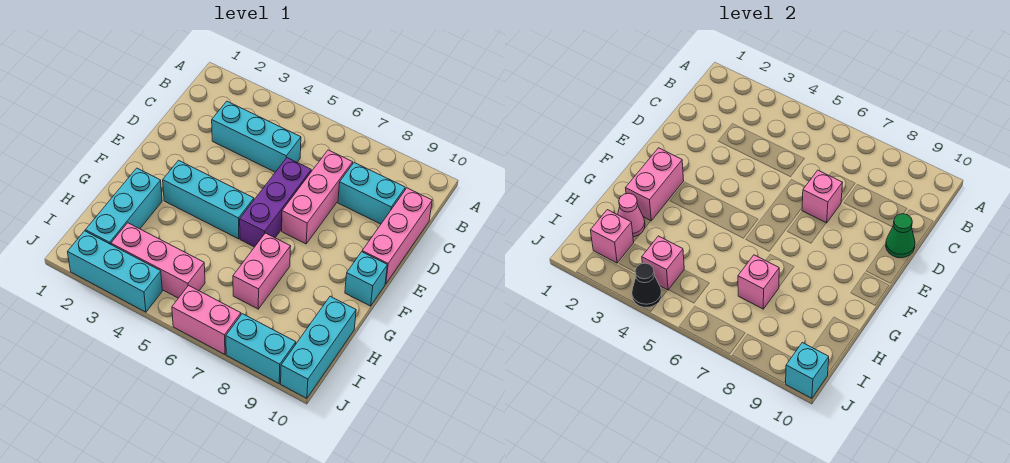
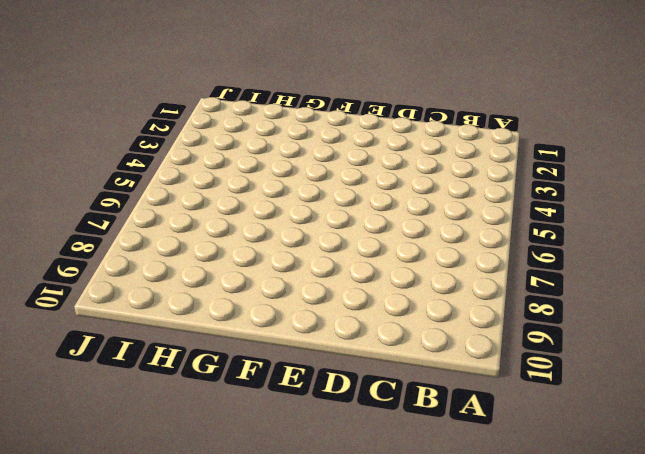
none -> cyan 1x3 brick [212,101,301,172]
none -> pink 1x3 brick [282,150,353,244]
none -> cyan 1x2 brick [338,163,405,224]

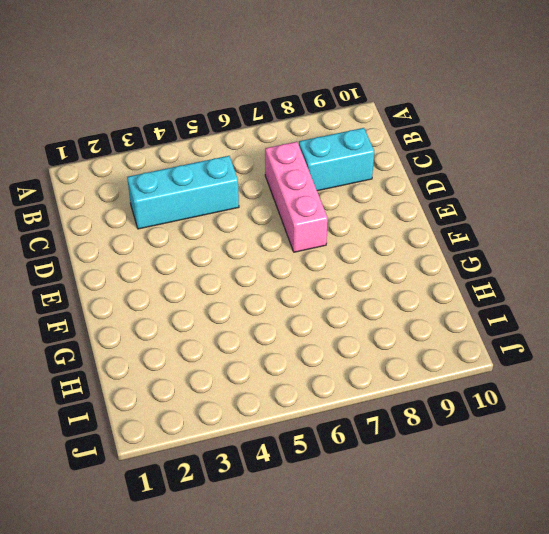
none -> pink 1x3 brick [362,188,432,284]
none -> purple 1x3 brick [240,158,311,247]
none -> cyan 1x3 brick [163,160,254,239]

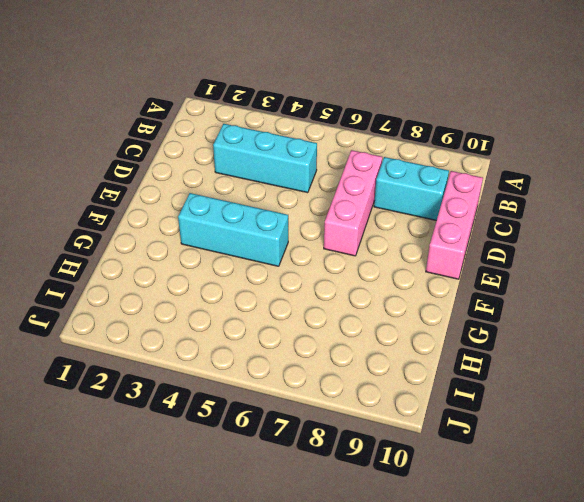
none -> purple 1x3 brick [240,158,311,247]
none -> cyan 1x1 brick [345,252,387,306]
none -> cyan 1x3 brick [86,168,162,244]

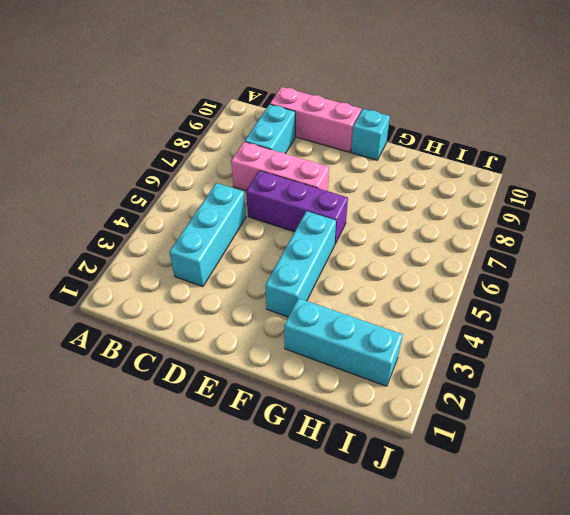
none -> pink 1x2 brick [233,233,291,309]
none -> cyan 1x3 brick [281,296,356,398]
none -> pink 1x3 brick [111,223,205,298]

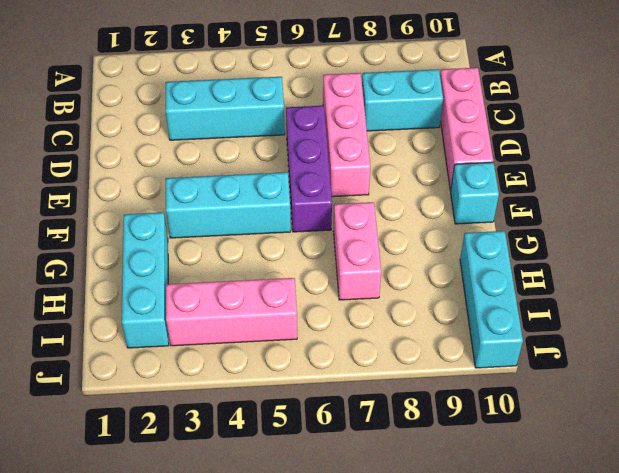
none -> cyan 1x3 brick [68,231,162,312]
none -> pink 1x2 brick [172,286,241,354]
none -> cyan 1x2 brick [226,314,296,383]

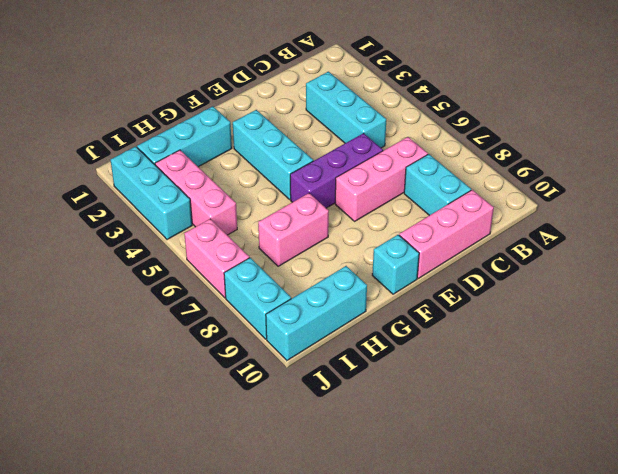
none -> pink 1x1 brick [802,170,843,223]
none -> green 1x1 cone [886,214,915,258]
none -> pink 1x2 brick [626,148,684,221]

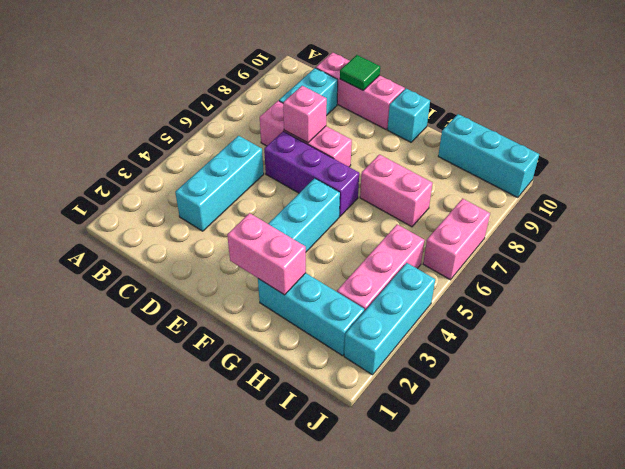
green 1x1 tile [340,55,380,90] -> green 1x1 cone [886,214,915,258]
none -> cyan 1x2 brick [226,314,296,383]
none -> pink 1x1 cone [618,193,645,237]
none -> pink 1x1 brick [738,255,779,309]

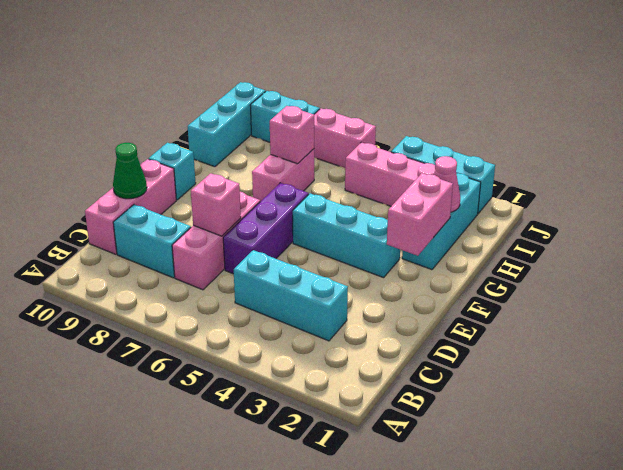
none -> pink 1x1 brick [591,210,634,263]
none -> pink 1x1 brick [642,236,684,290]
none -> black 1x1 cone [632,263,662,307]

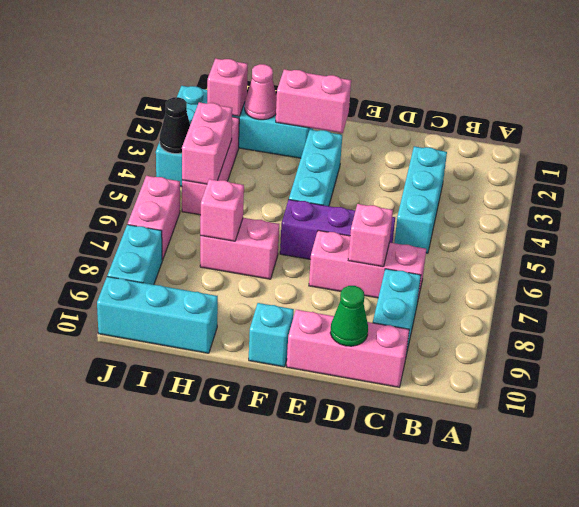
pink 1x2 brick [182,102,232,184] -> pink 1x1 brick [642,236,684,290]
none -> cyan 1x1 brick [786,343,829,398]

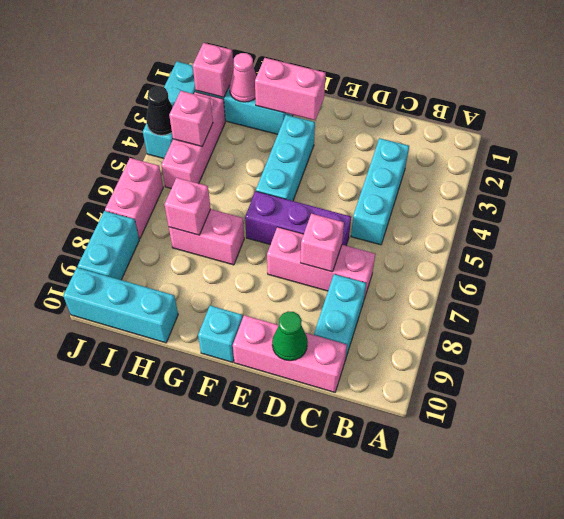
none -> cyan 1x1 brick [786,343,829,398]

